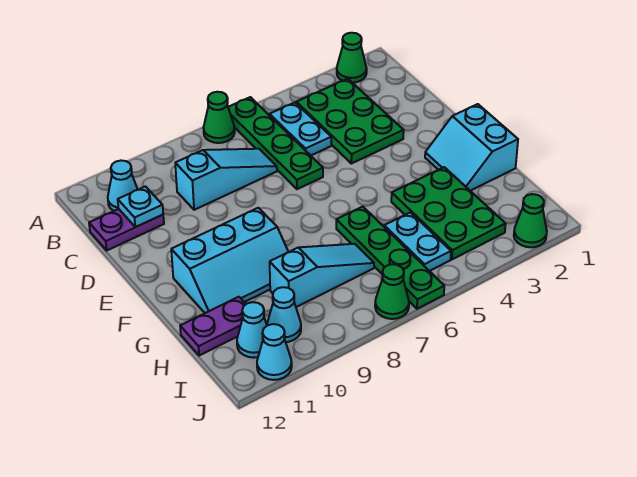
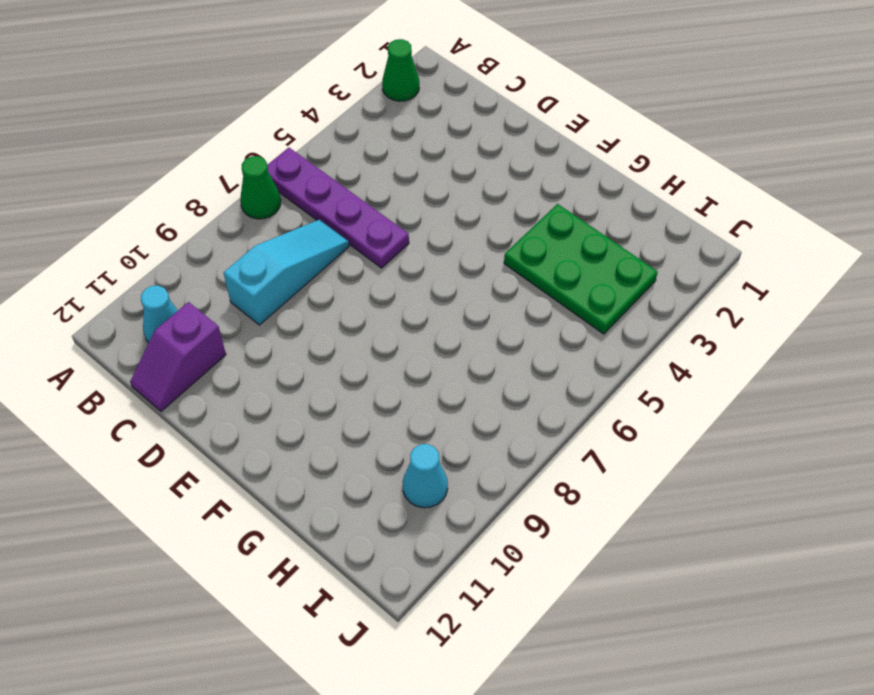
purple 1x4 plate [267,148,409,268] -> green 1x4 plate [228,97,323,189]
purple 1x2 slope [130,302,226,411] -> purple 1x2 plate [89,209,164,250]
none -> green 2x3 plate [296,79,404,164]
none -> cyan 1x2 plate [270,103,331,155]
none -> cyan 2x2 slope [425,104,518,191]

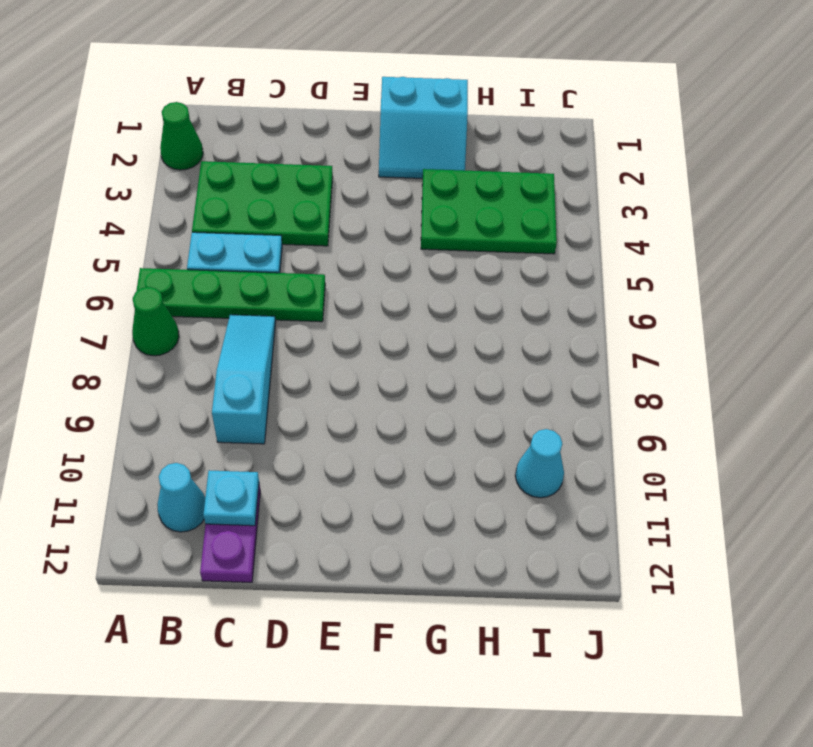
none -> cyan 2x3 slope [171,208,288,313]
none -> green 1x4 plate [336,207,444,309]
none -> cyan 1x2 plate [384,213,451,271]

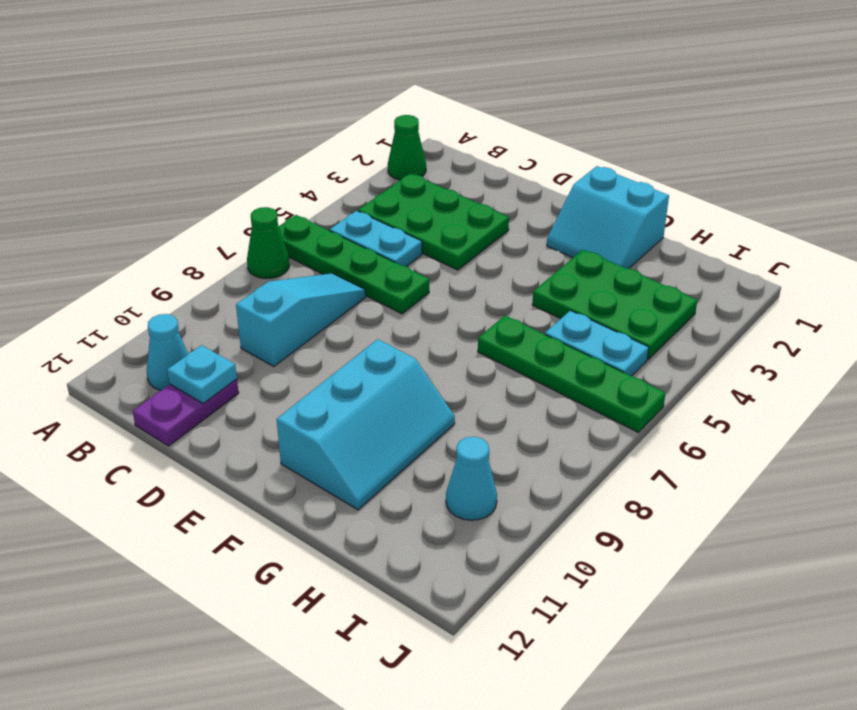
none -> cyan 1x3 slope [270,244,374,307]
none -> purple 1x2 plate [180,297,246,356]
none -> cyan 1x1 cone [237,302,267,358]

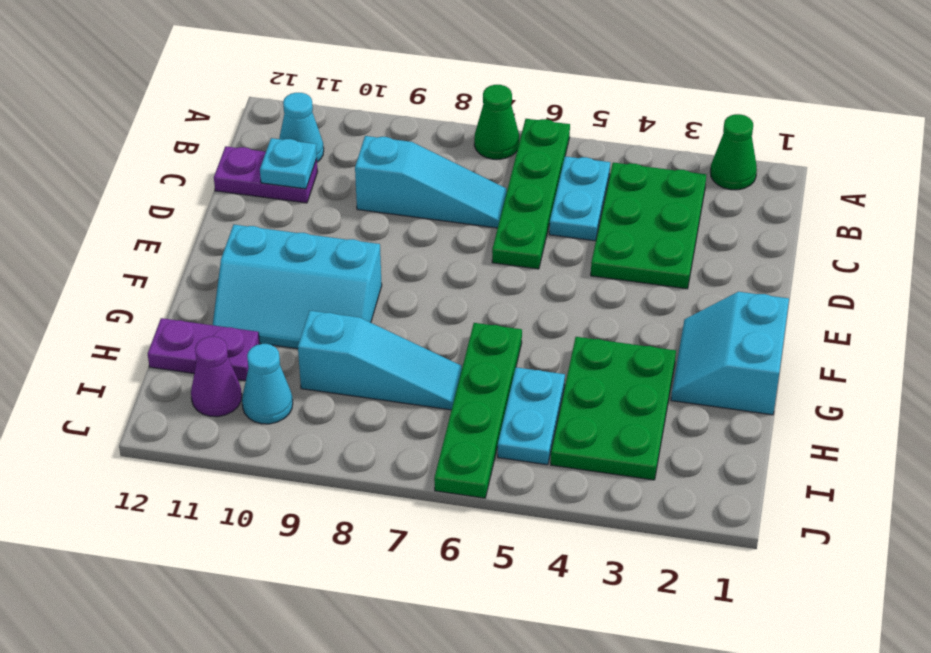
purple 1x1 cone [191,337,242,417] -> cyan 1x1 cone [237,302,267,358]
none -> green 1x1 cone [514,194,547,247]
none -> green 1x1 cone [375,264,409,319]
none -> cyan 1x1 cone [257,324,292,380]

